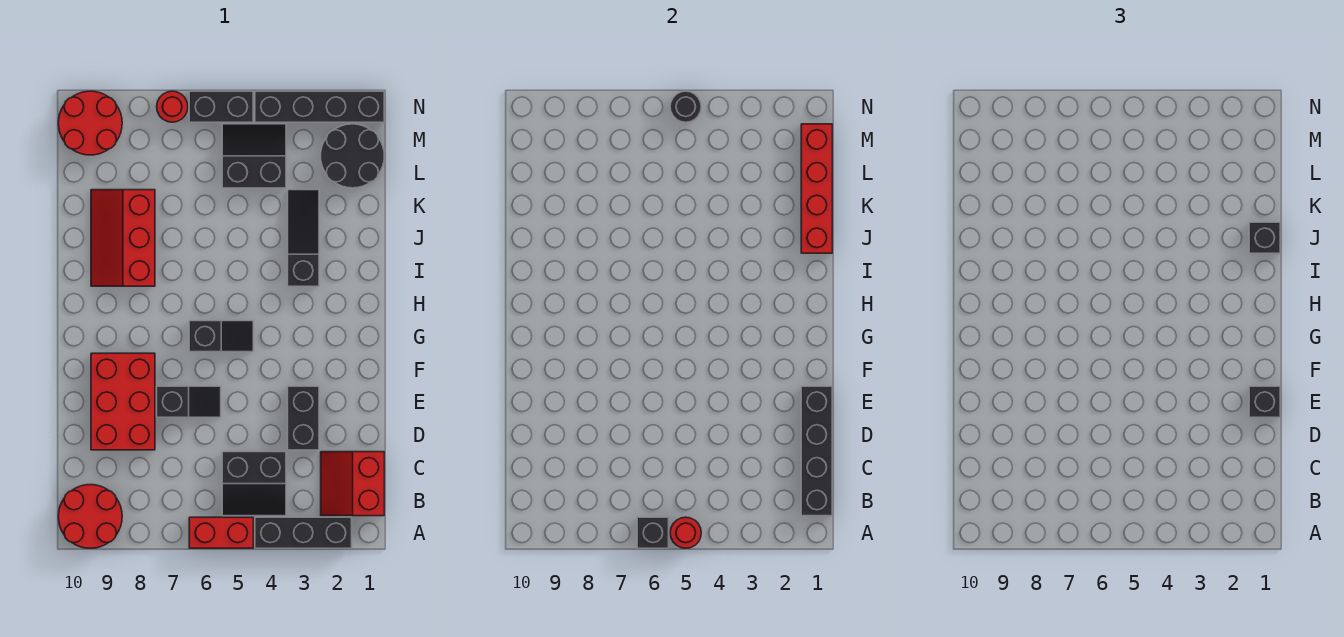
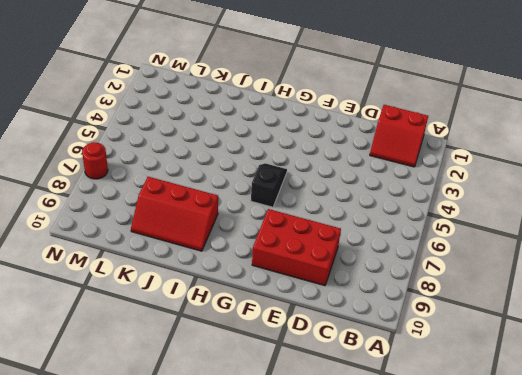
none -> black 1x3 brick [255,517,352,548]
none -> red 1x2 brick [189,517,253,548]
none -> red 2x2 round brick [58,485,122,548]

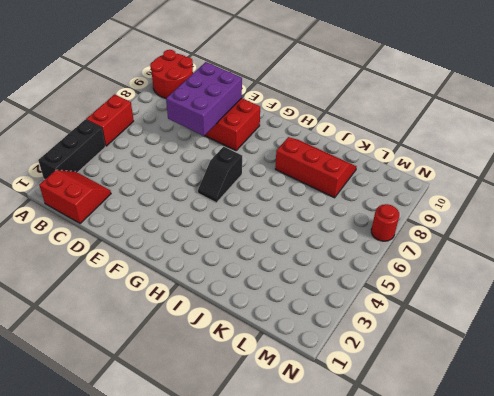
purple 2x3 brick [166,62,242,136] -> none
none -> black 2x2 slope [222,452,286,516]
none -> black 1x2 brick [288,386,319,450]
none -> black 1x2 slope [157,386,221,417]

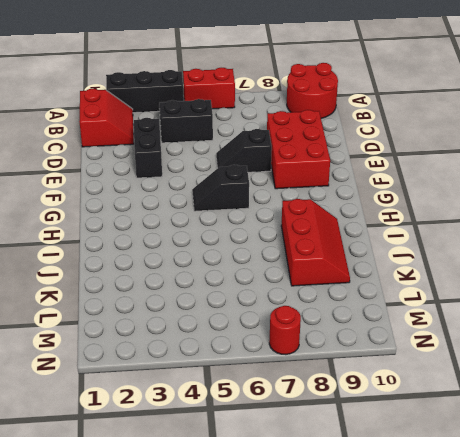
none -> black 1x3 slope [288,190,319,286]
none -> black 2x2 round brick [321,124,384,188]
none -> black 2x2 slope [222,124,286,188]

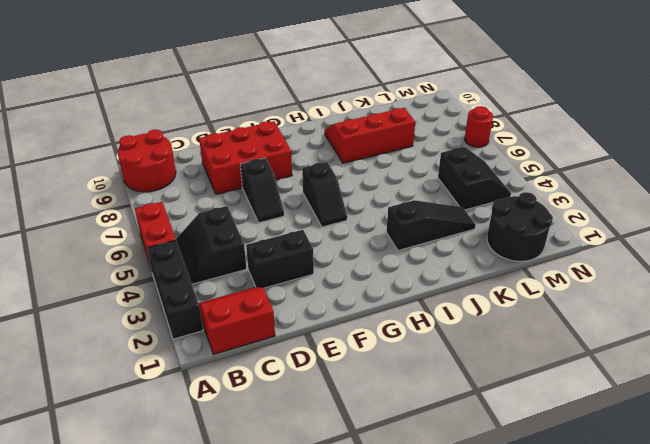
none -> red 2x2 round brick [58,91,122,155]
none -> black 1x4 brick [255,91,384,122]
none -> black 1x2 brick [189,91,253,122]

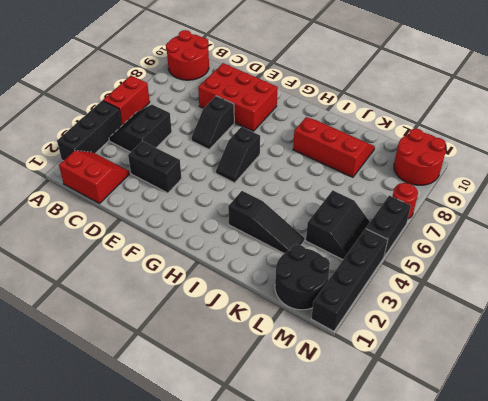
none -> red 1x1 round brick [670,517,701,548]
none -> black 1x1 brick [637,517,669,548]
none -> black 1x4 brick [801,386,832,516]

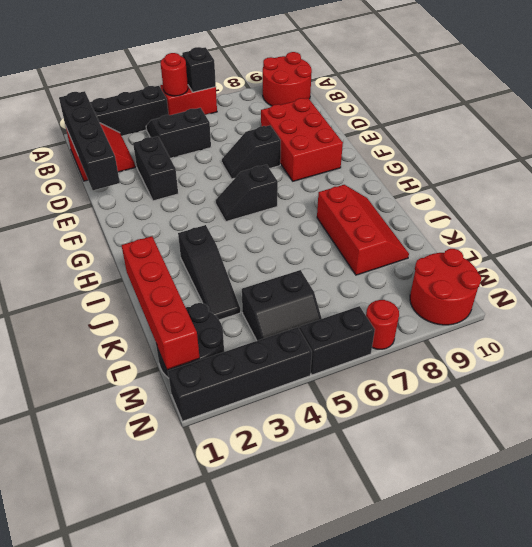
none -> black 1x1 round brick [670,91,701,122]
none -> black 1x1 brick [1249,386,1280,417]
none -> black 1x1 brick [1249,222,1280,253]

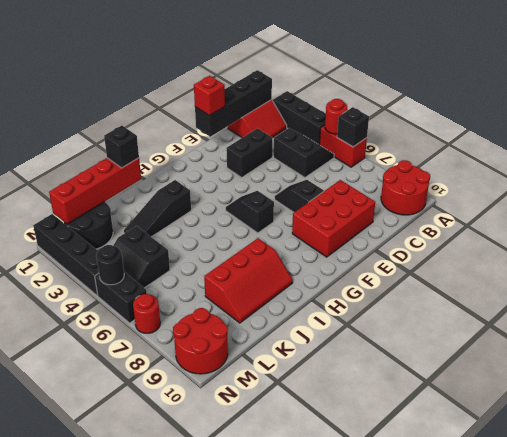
red 1x1 brick [194,76,225,116] -> black 1x1 brick [1249,386,1280,417]

